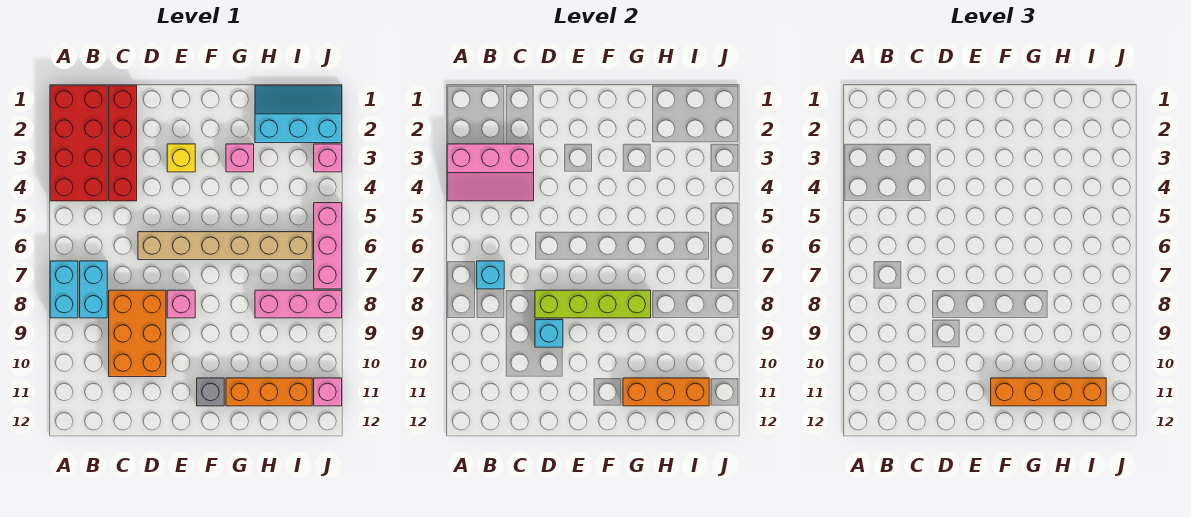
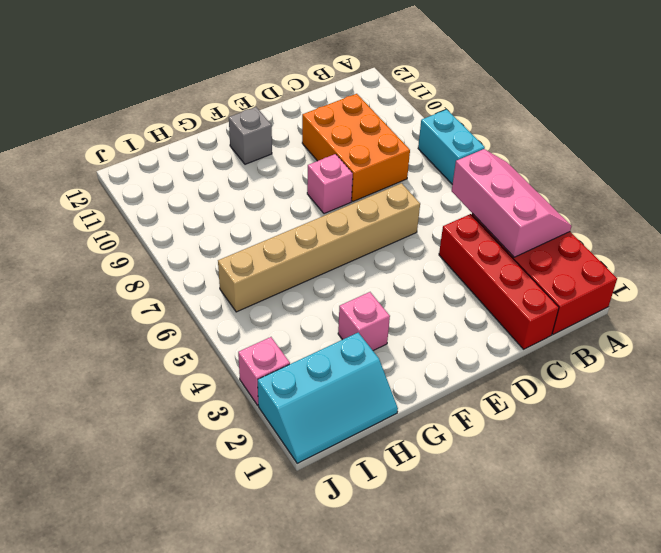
pink 2x3 slope [452,149,572,257] -> pink 2x3 slope turned to [447,144,534,201]
none -> cyan 1x2 brick [80,261,107,318]
none -> yellow 1x1 brick [167,144,195,172]
none -> orange 1x3 brick [226,378,312,406]

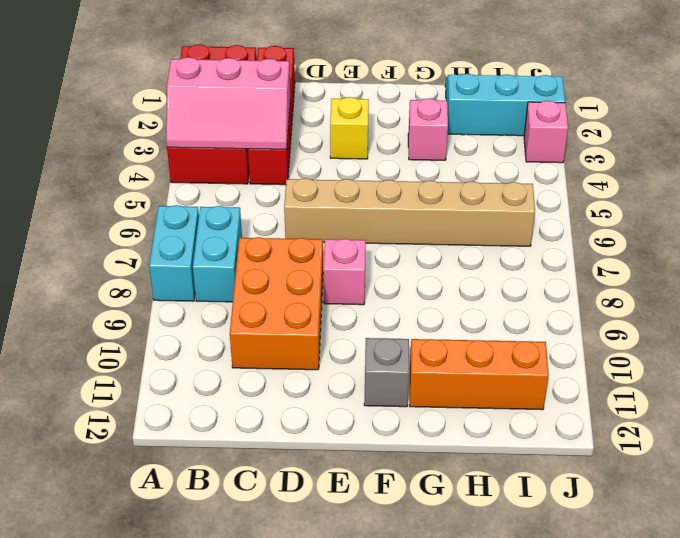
none -> pink 1x3 brick [255,290,342,318]
none -> pink 1x3 brick [314,203,342,289]
none -> pink 1x1 brick [314,378,342,406]

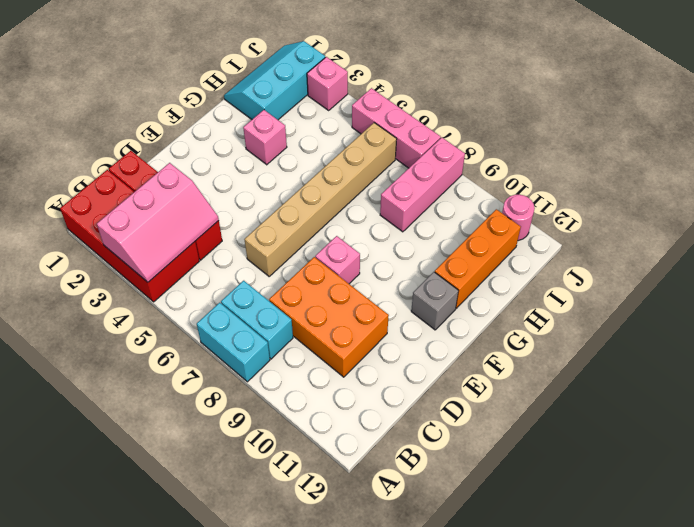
pink 1x1 round brick [502,194,535,241] -> pink 1x1 brick [314,378,342,406]
none -> yellow 1x1 brick [167,144,195,172]
none -> cyan 1x1 brick [477,261,504,289]
none -> lime 1x4 brick [535,290,651,318]

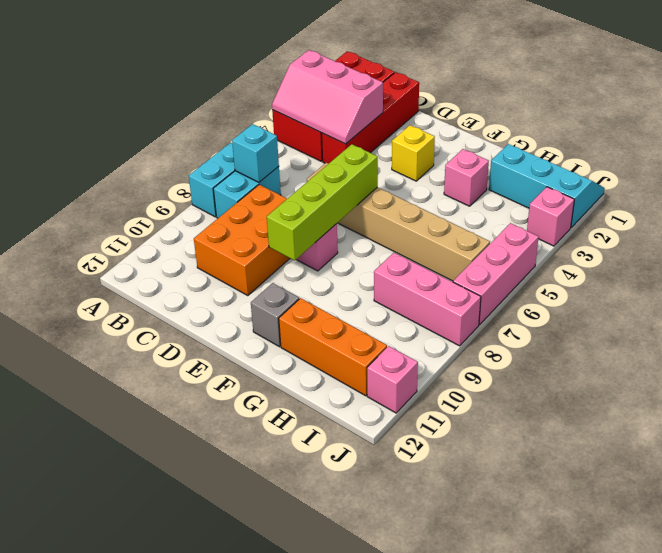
lime 1x4 brick [267,144,378,260] -> lime 1x4 brick turned to [535,290,651,318]
none -> cyan 1x1 brick [535,320,563,347]
none -> orange 1x3 brick [623,378,709,406]
none -> orange 1x4 brick [991,378,1106,406]

